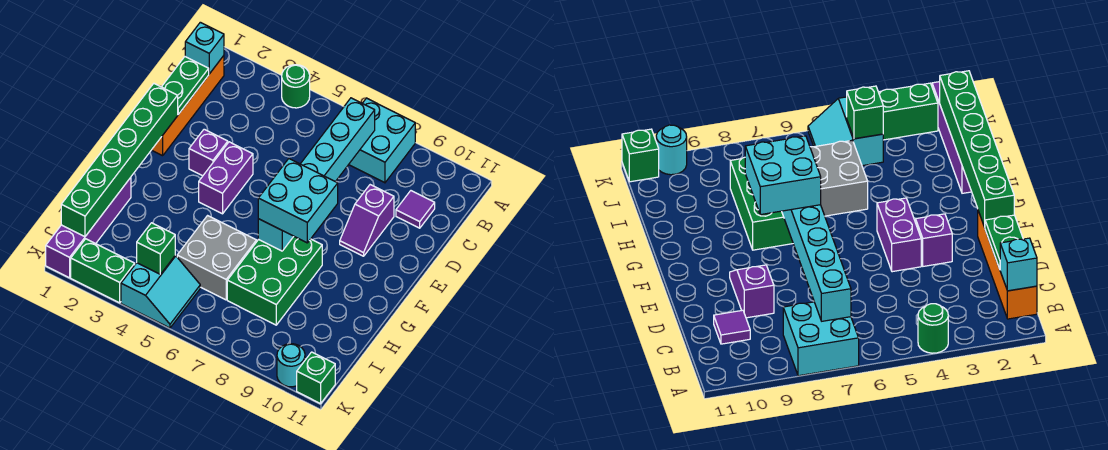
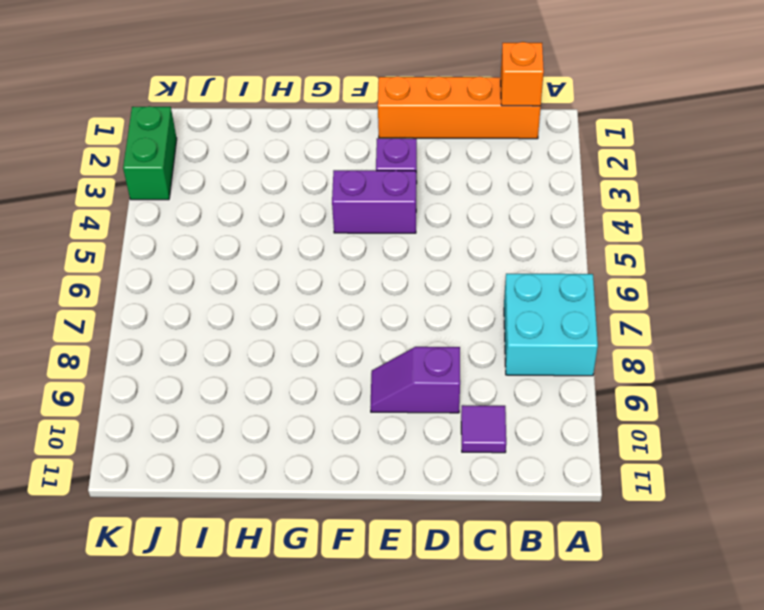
orange 1x1 brick [501,42,544,106] -> cyan 1x1 brick [185,22,224,74]
none -> green 1x1 round brick [282,65,310,108]
none -> green 2x3 brick [227,237,322,325]
none -> purple 1x4 brick [46,178,131,278]

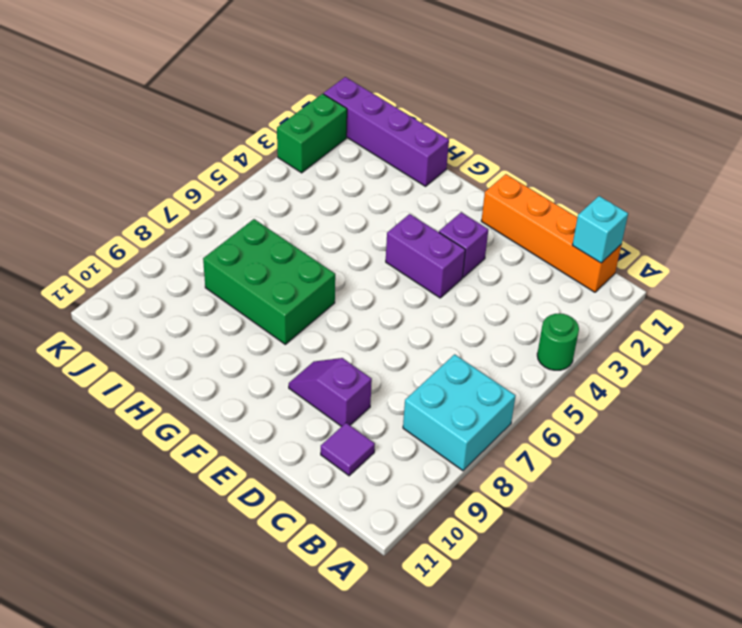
none -> grey 2x2 brick [177,216,257,300]
none -> cyan 2x2 slope [121,256,200,328]
none -> cyan 1x1 round brick [277,344,305,387]

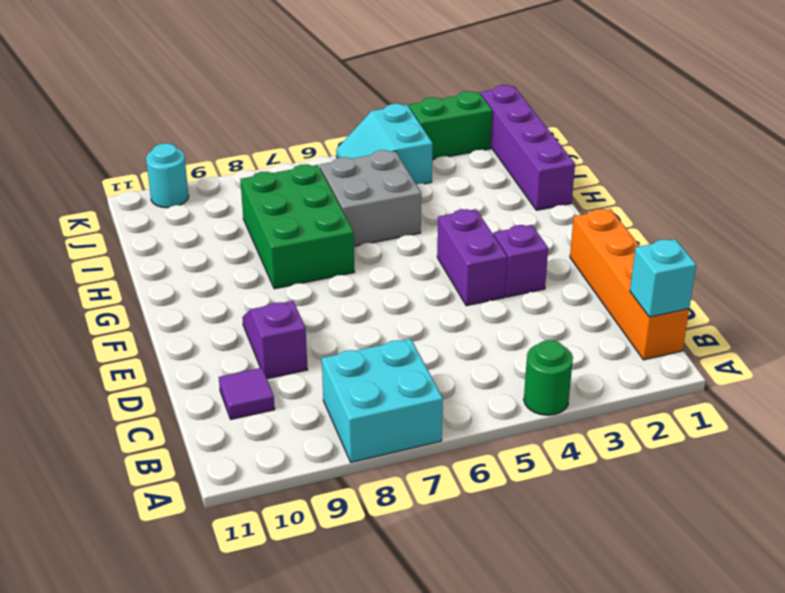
none -> green 1x1 brick [297,352,335,404]
none -> cyan 1x6 brick [258,98,375,251]
none -> green 1x2 plate [162,57,209,114]

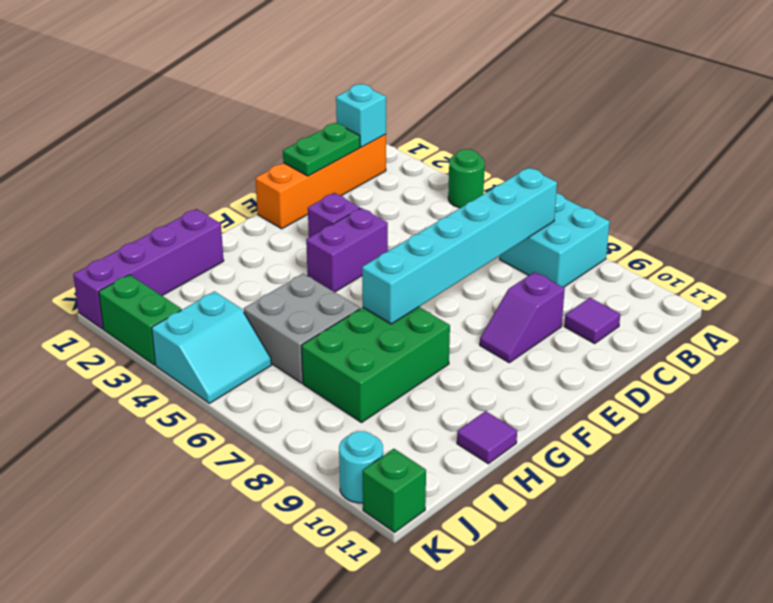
purple 1x1 tile [457,411,517,464] -> none
none -> green 1x6 brick [61,84,178,237]
none -> green 1x1 brick [137,223,175,274]
none -> cyan 2x2 brick [258,159,338,243]

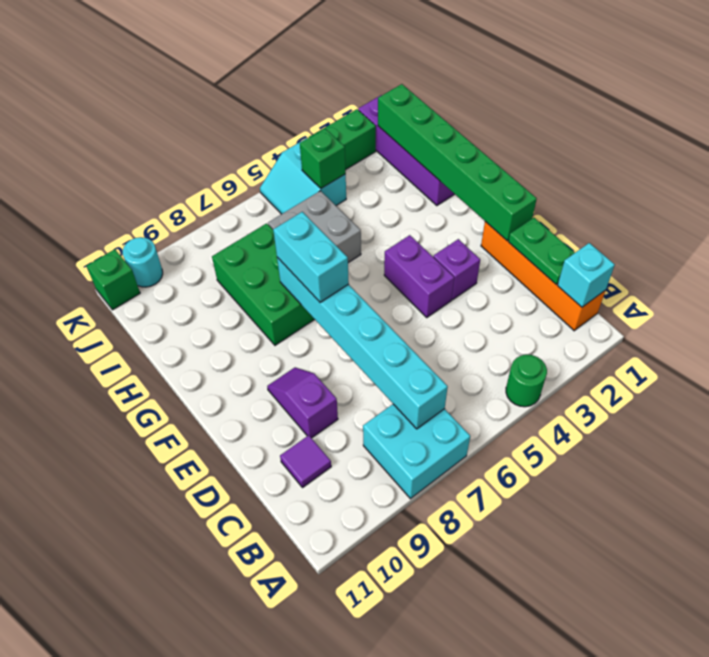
cyan 1x2 brick [273,212,349,303] -> cyan 2x2 brick [258,159,338,243]

